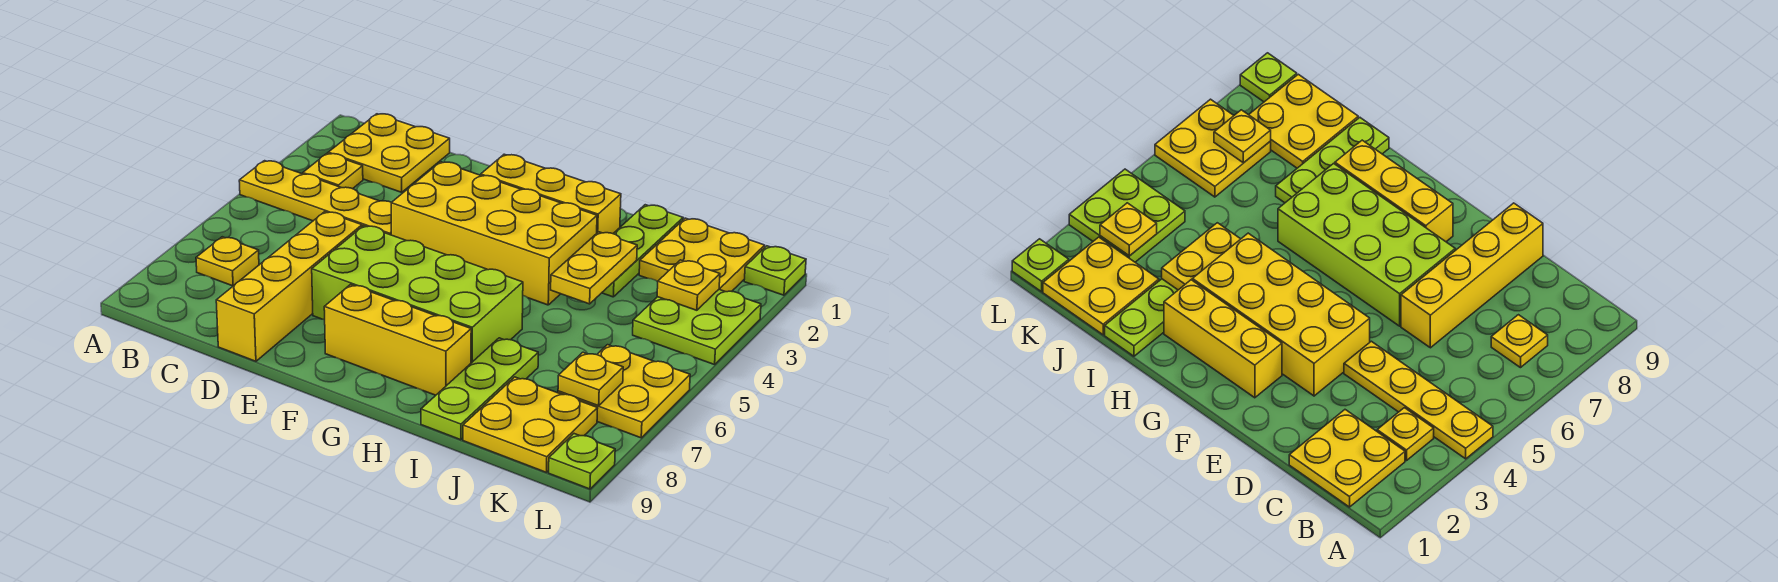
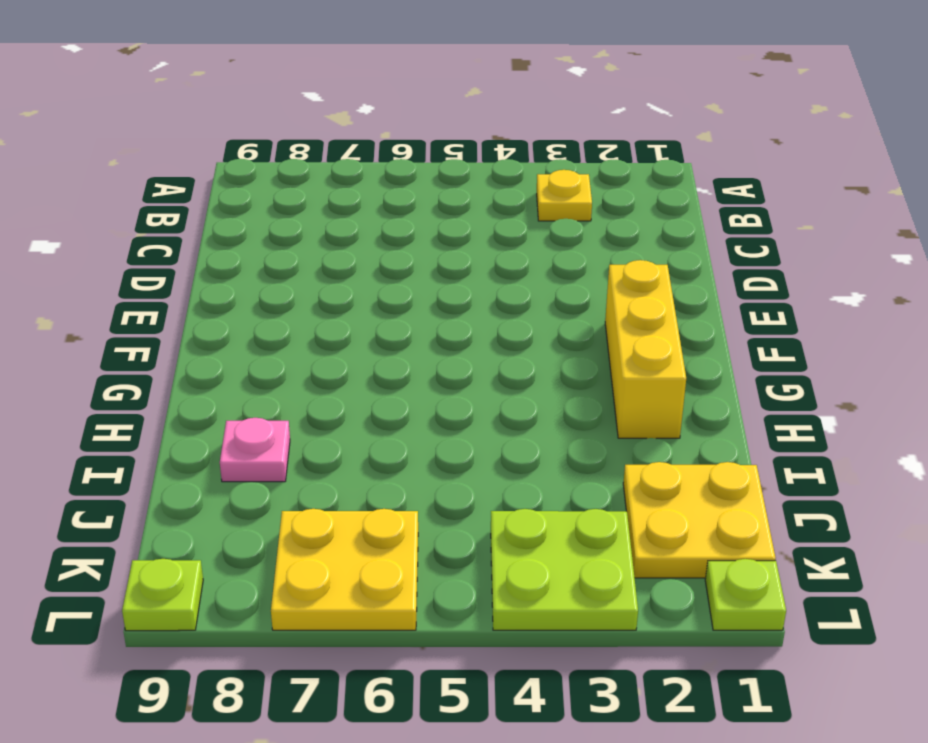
pink 1x1 plate [220,418,290,482] -> lime 1x3 plate [421,338,538,440]
none -> yellow 1x4 plate [239,161,391,235]
none -> yellow 2x2 plate [328,114,450,192]
none -> yellow 1x1 plate [196,237,259,286]

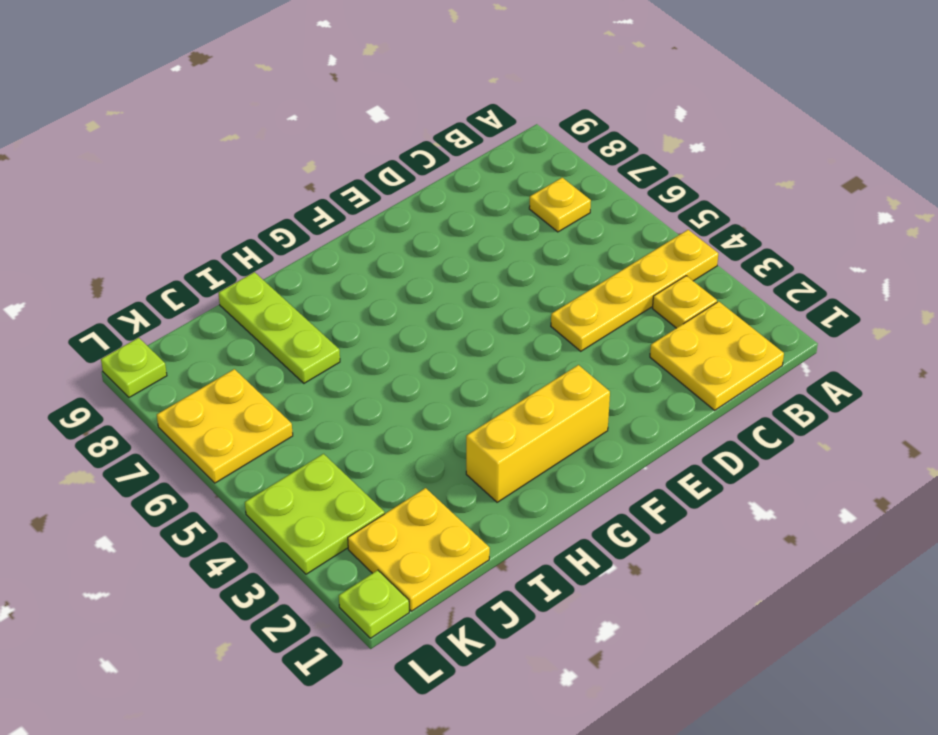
none -> yellow 1x4 brick [216,212,362,361]
none -> yellow 2x4 brick [391,162,597,305]
none -> lime 2x4 brick [312,226,523,363]

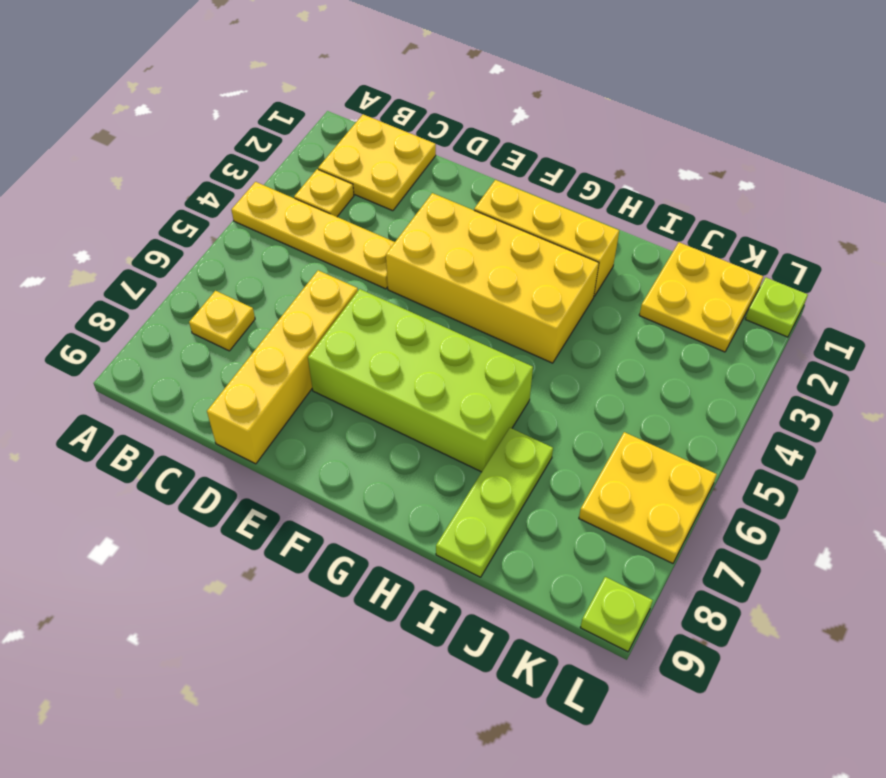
none -> yellow 1x3 brick [324,285,471,395]
none -> lime 1x3 plate [602,205,683,297]
none -> yellow 2x2 plate [463,377,598,472]

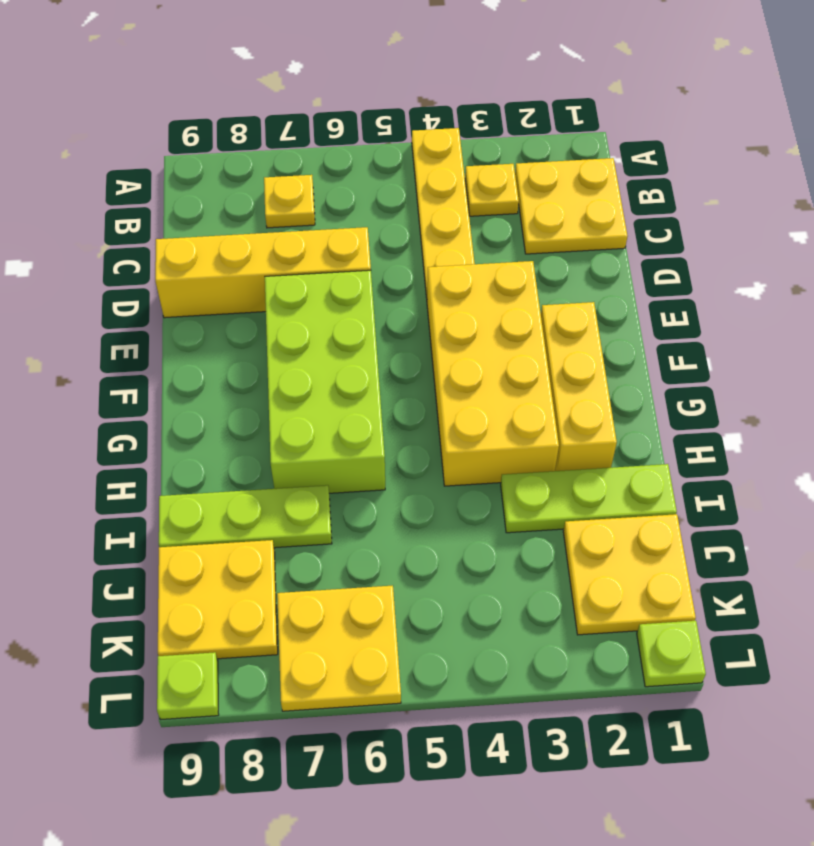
none -> yellow 1x3 brick [324,285,471,395]
none -> lime 2x2 plate [633,289,761,365]
none -> yellow 1x2 plate [551,232,637,304]

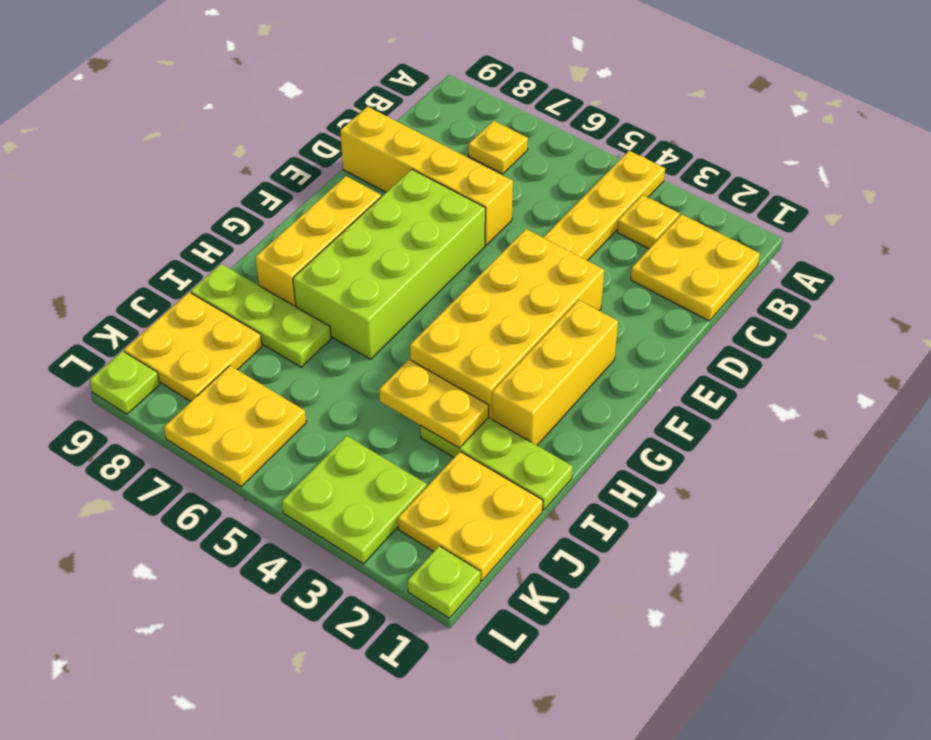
none -> yellow 1x1 plate [657,260,720,310]
none -> yellow 1x1 plate [558,352,623,406]

